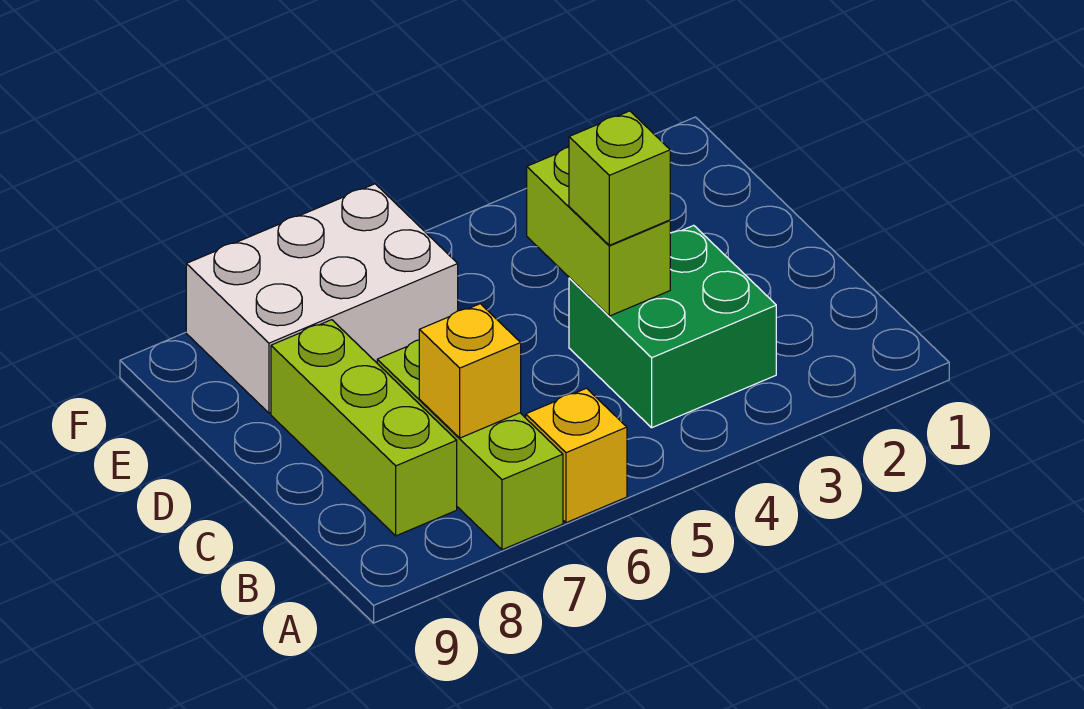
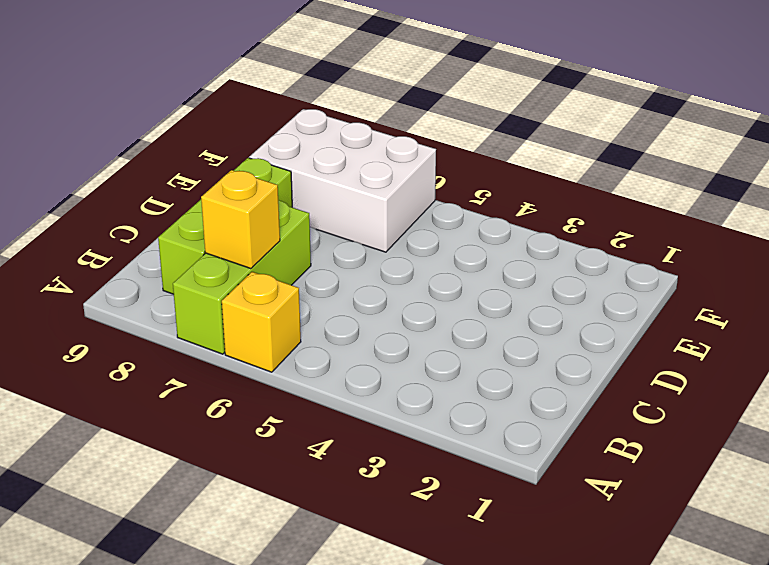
none -> green 2x2 brick [569,225,776,428]
none -> lime 1x2 brick [527,147,670,316]

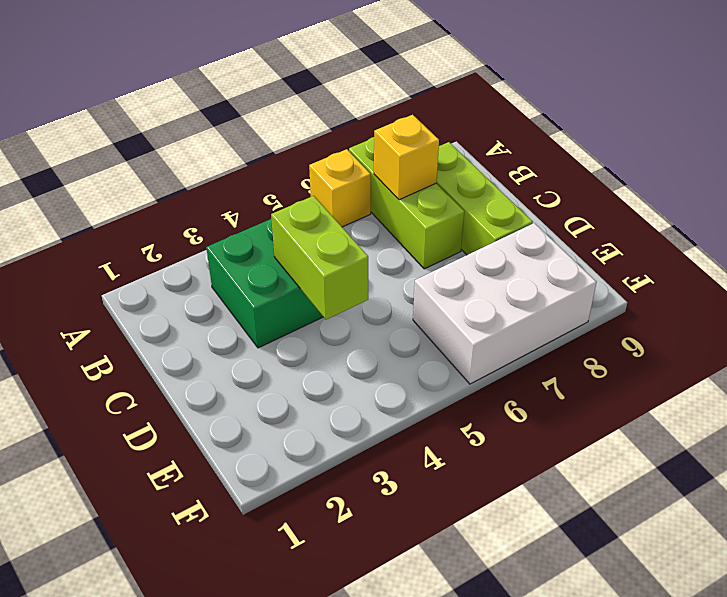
none -> lime 1x1 brick [569,111,670,245]

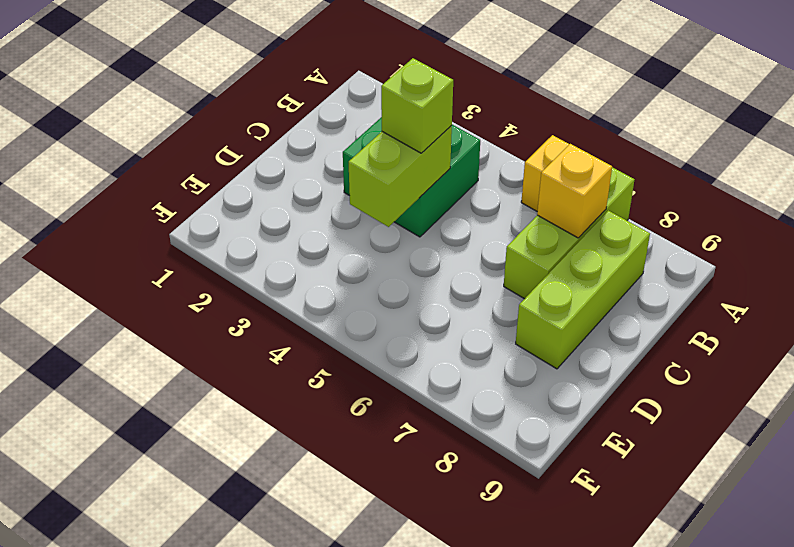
none -> white 2x3 brick [186,184,458,413]

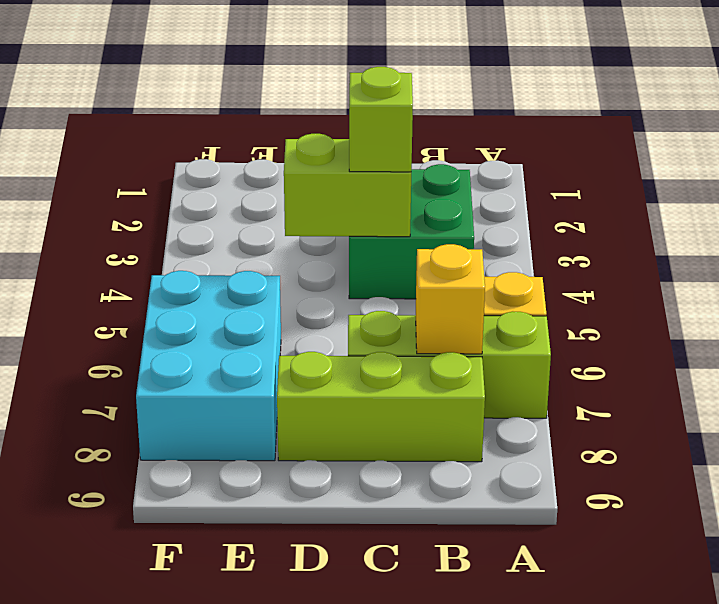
cyan 2x3 brick [136,271,281,461] -> white 2x3 brick [186,184,458,413]

